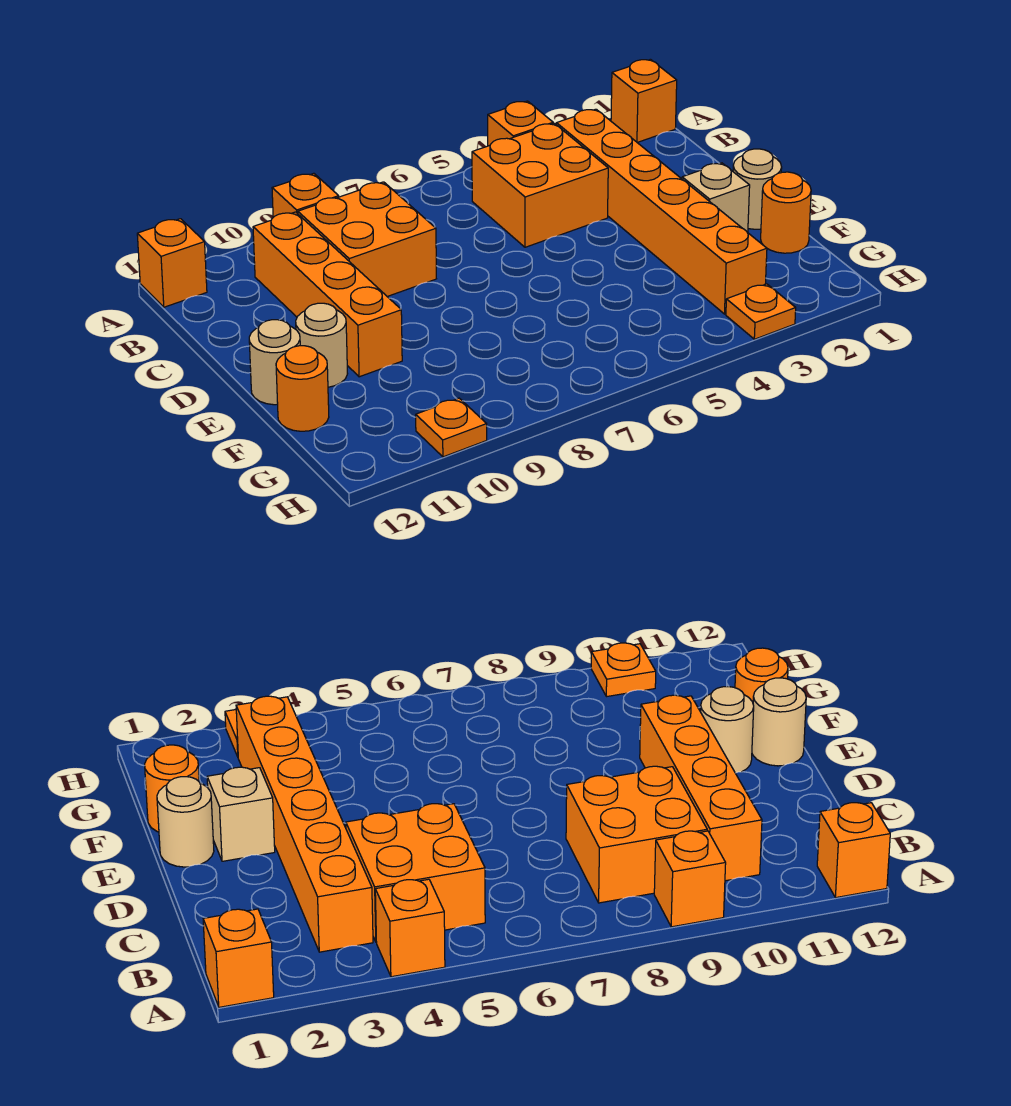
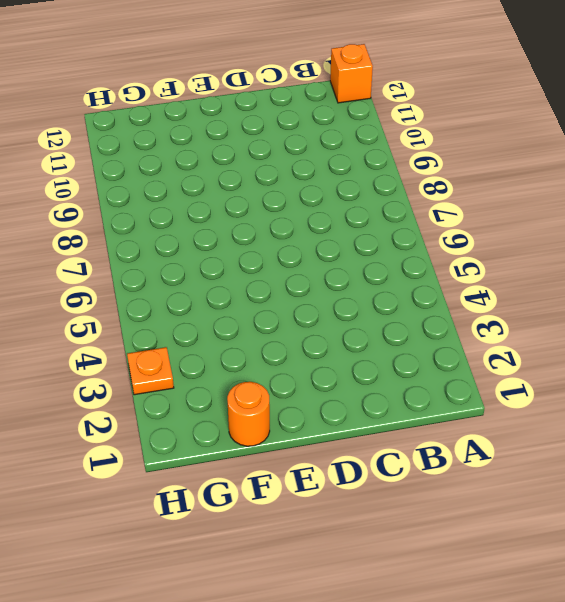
none -> orange 1x1 brick [611,59,677,142]
none -> orange 1x1 brick [488,101,553,146]
none -> orange 1x1 brick [272,173,339,217]

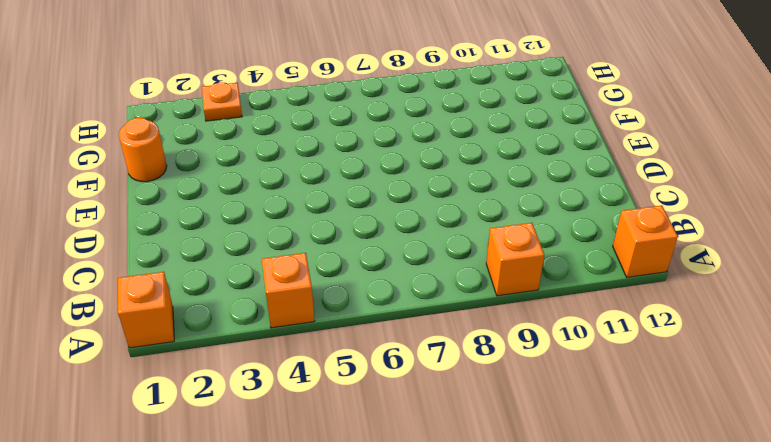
none -> orange 1x6 brick [556,109,767,314]
none -> orange 2x2 brick [472,123,608,247]
none -> orange 2x2 brick [298,182,436,296]

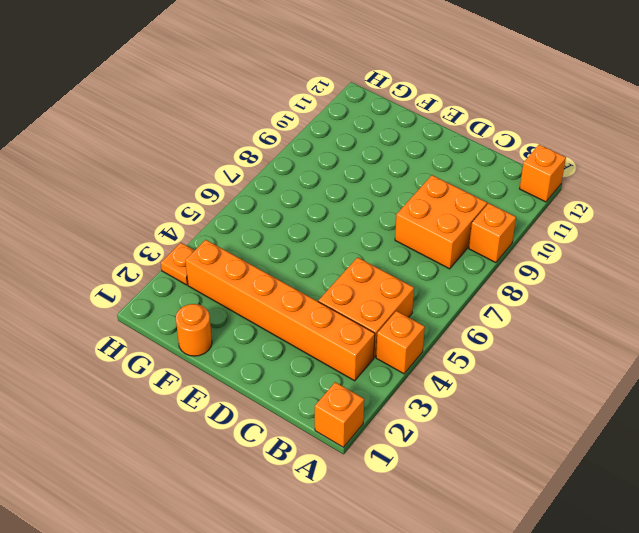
none -> orange 1x4 brick [253,212,402,377]
none -> tan 1x1 round brick [733,149,782,229]
none -> tan 1x1 brick [682,163,750,232]

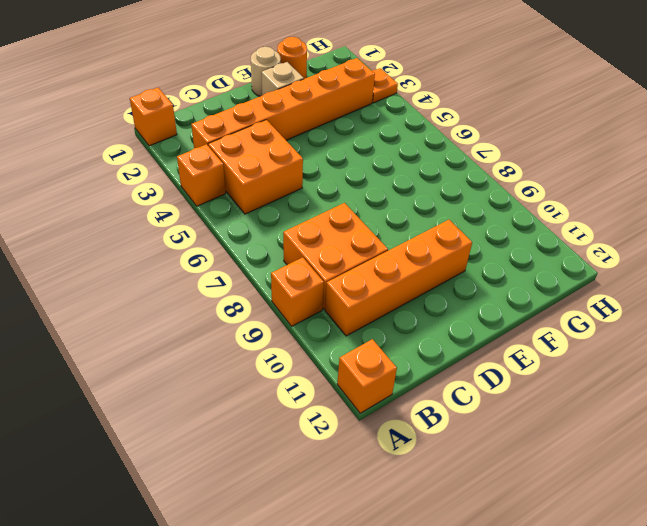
none -> tan 1x1 round brick [296,303,348,387]
none -> tan 1x1 round brick [249,320,300,405]
none -> orange 1x1 round brick [276,346,329,431]

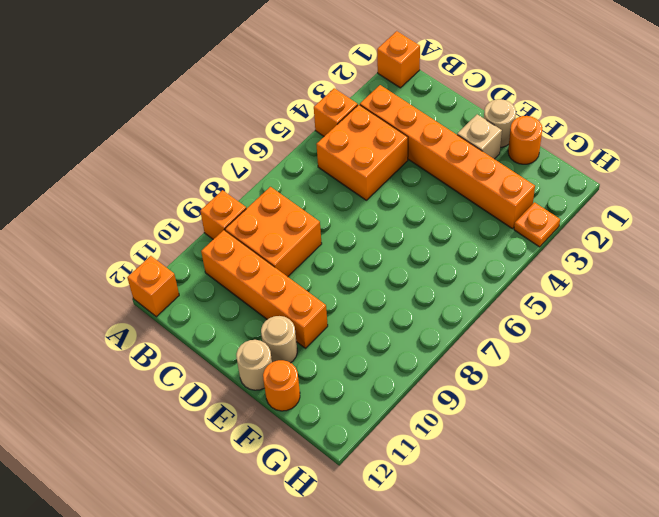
none -> orange 1x1 plate [416,398,487,457]

